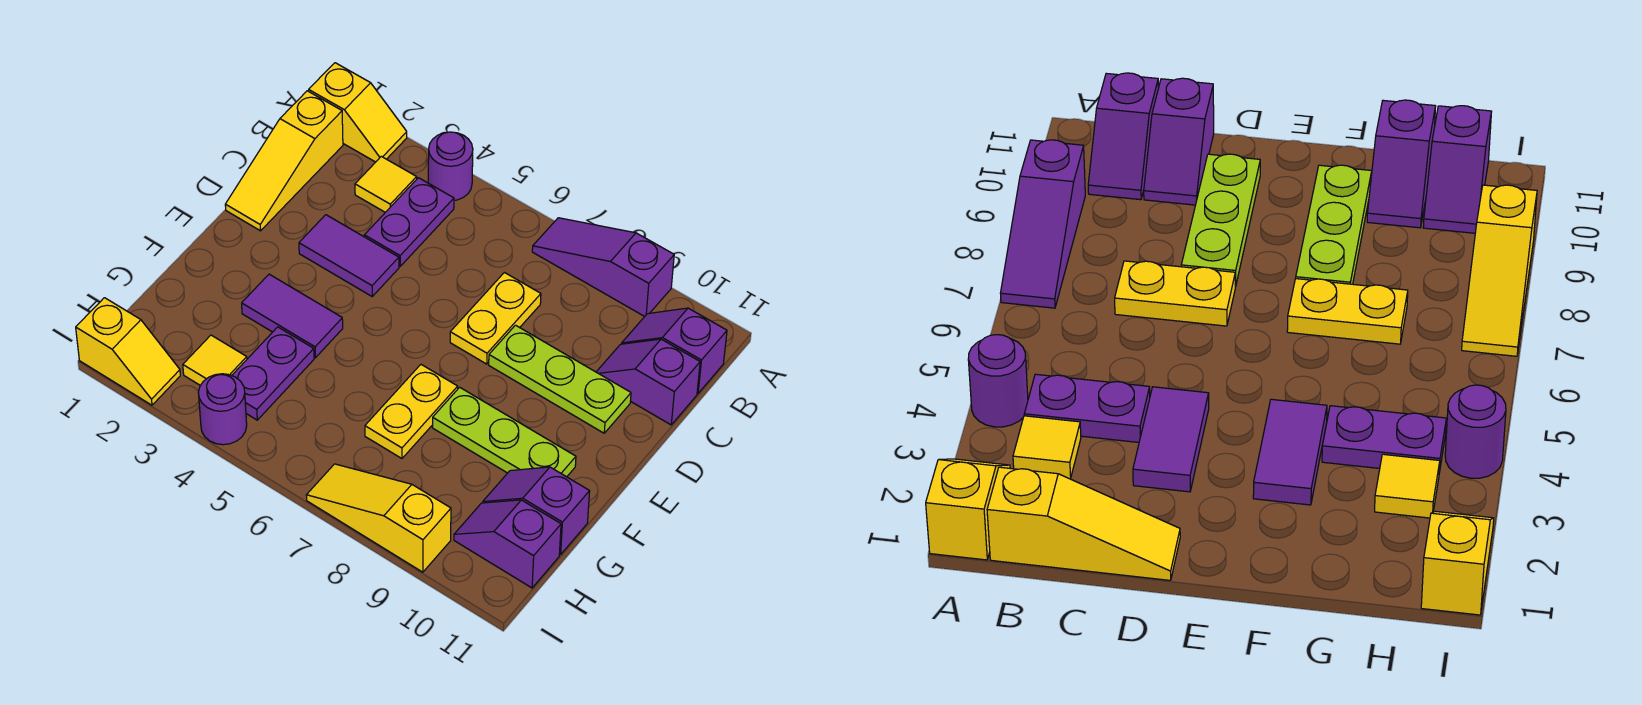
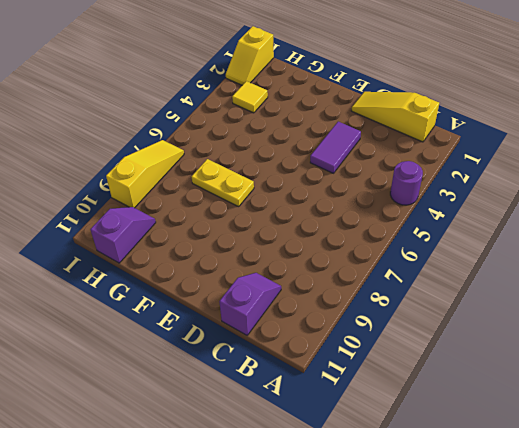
none -> yellow 1x2 slope [309,63,407,162]
none -> purple 1x3 slope [532,218,674,317]
none -> yellow 1x1 tile [355,156,417,212]

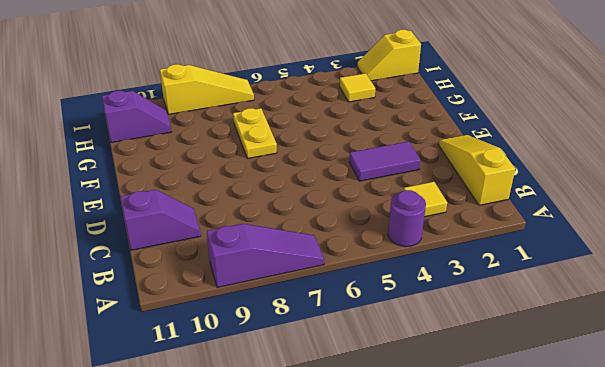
none -> yellow 1x2 slope [309,63,407,162]
none -> purple 1x2 plate [364,178,454,266]
none -> purple 1x2 slope [622,308,727,393]

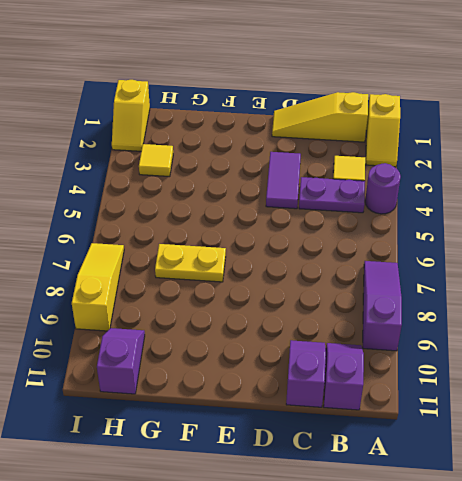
none -> yellow 1x2 plate [450,273,541,364]
none -> lime 1x3 plate [489,325,631,433]
none -> purple 1x2 tile [242,274,343,358]

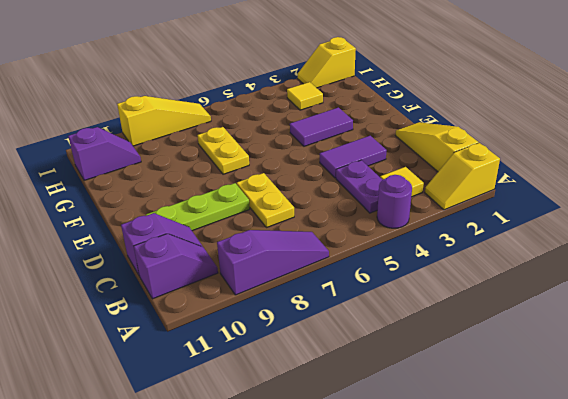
none -> lime 1x3 plate [432,387,576,477]
none -> purple 1x2 plate [232,327,314,420]
none -> purple 1x2 slope [483,467,590,555]

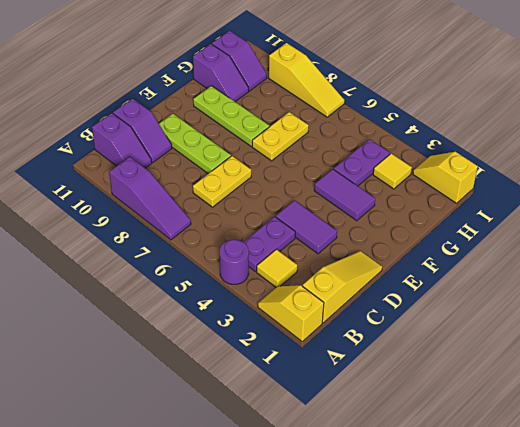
none -> purple 1x1 round brick [198,374,247,445]

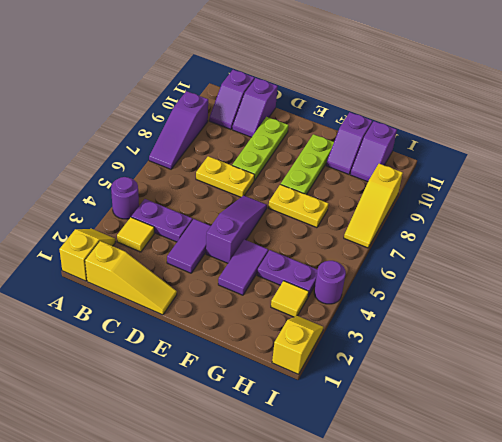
purple 1x3 slope [206,196,267,263] -> none

